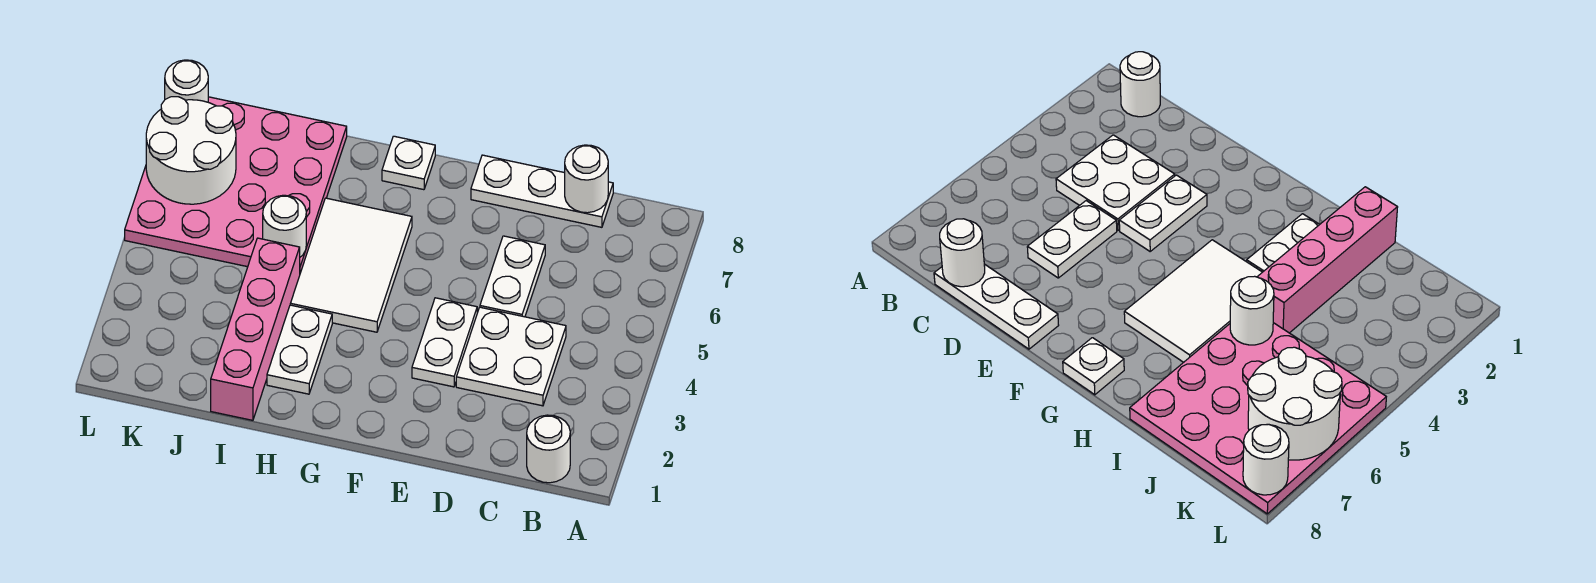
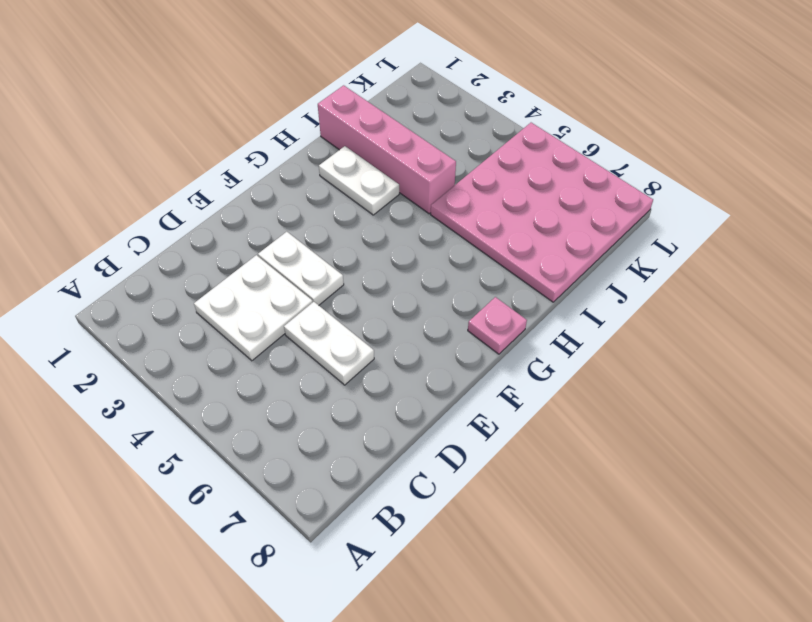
pink 1x1 plate [468,297,527,354] -> white 1x1 plate [382,136,435,190]
none -> white 1x1 round brick [527,415,570,483]
none -> white 1x3 plate [471,155,613,227]
none -> white 2x3 tile [290,198,412,332]

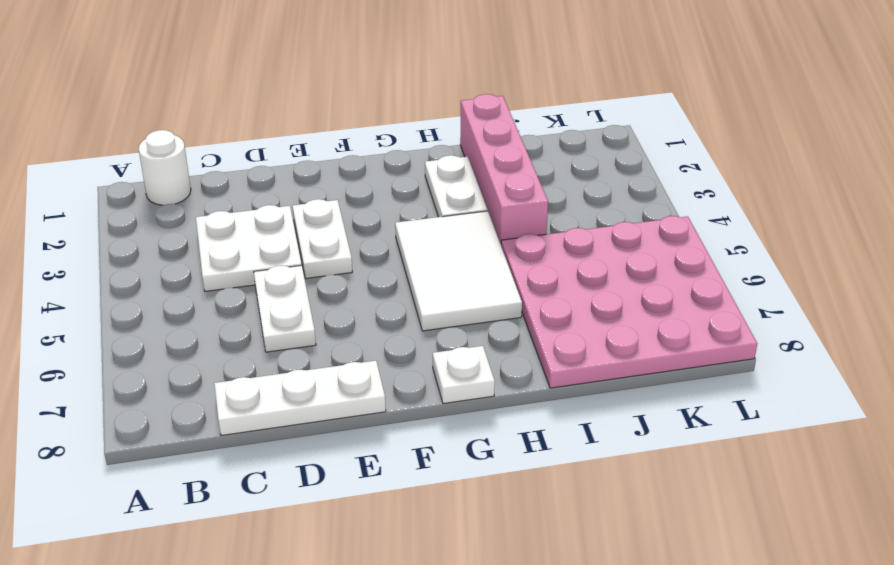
none -> white 1x1 round brick [565,145,608,213]
none -> white 1x1 round brick [263,195,306,257]
none -> white 2x2 round brick [146,97,236,204]

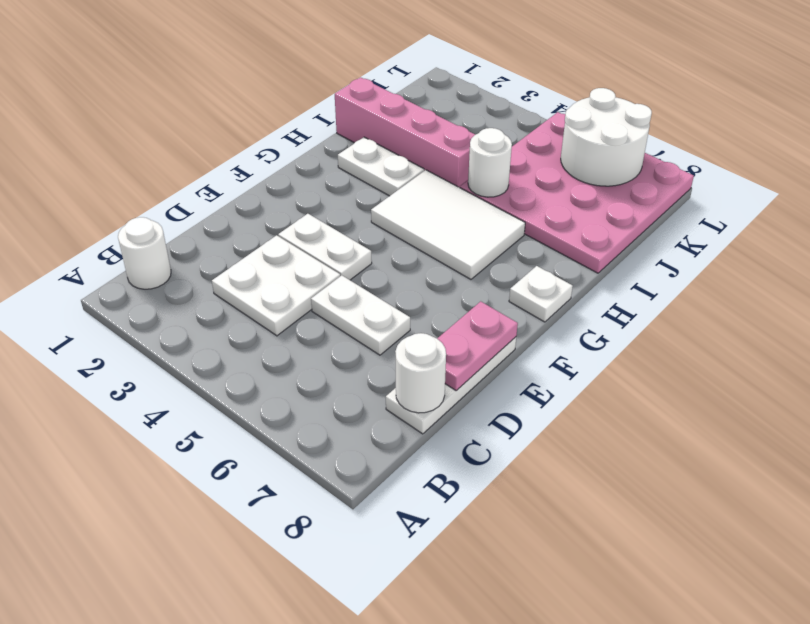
pink 1x2 plate [437,301,518,391] -> none
none -> white 1x1 round brick [165,60,208,102]

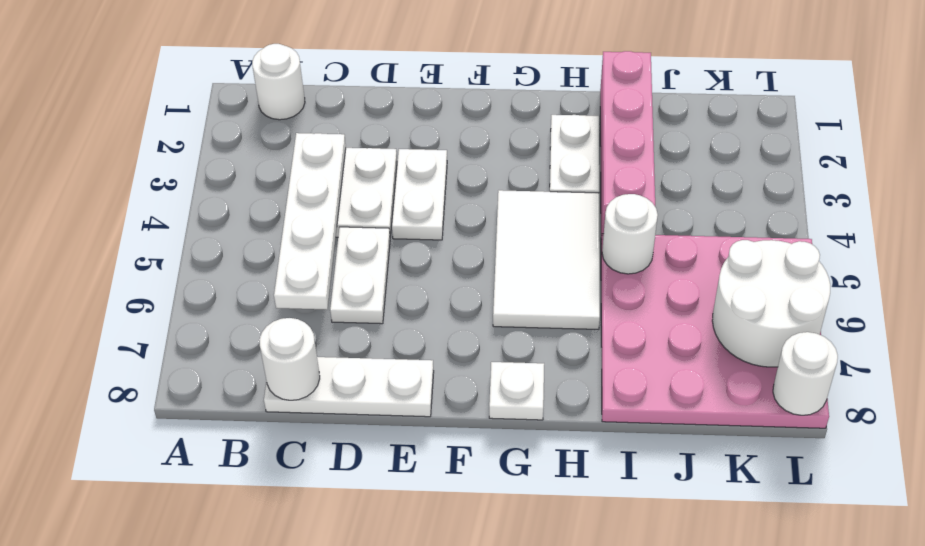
white 1x4 plate [274,133,346,310] -> none

